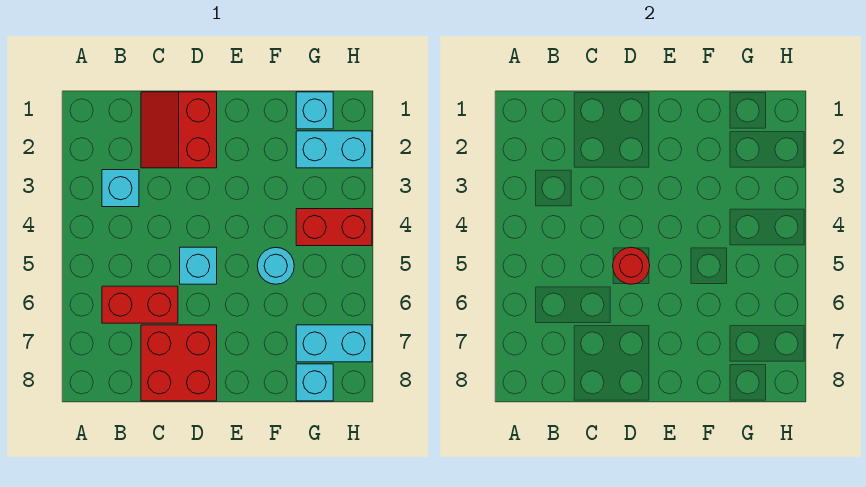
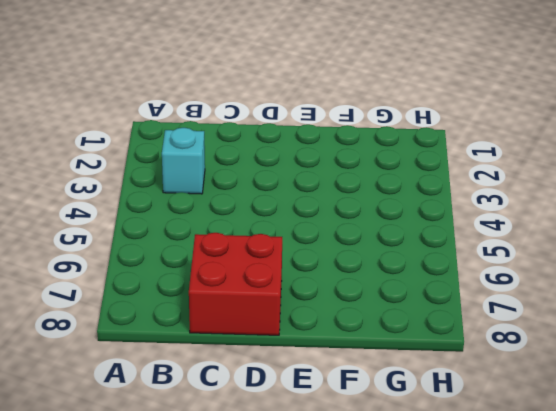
none -> red 1x2 brick [102,286,178,323]
none -> red 2x2 slope [141,92,217,168]
none -> cyan 1x1 brick [180,247,217,284]

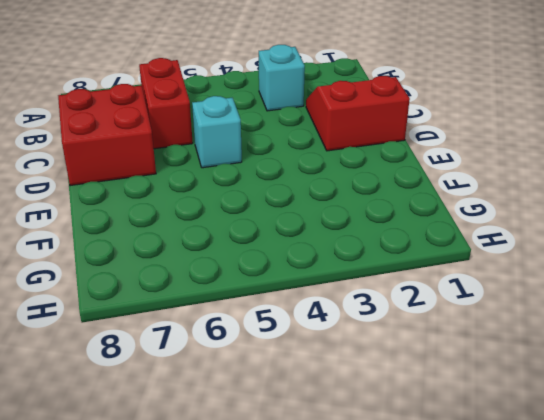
none -> cyan 1x1 round brick [257,247,294,284]
none -> cyan 1x1 brick [296,92,333,129]
none -> cyan 1x2 brick [296,131,372,168]

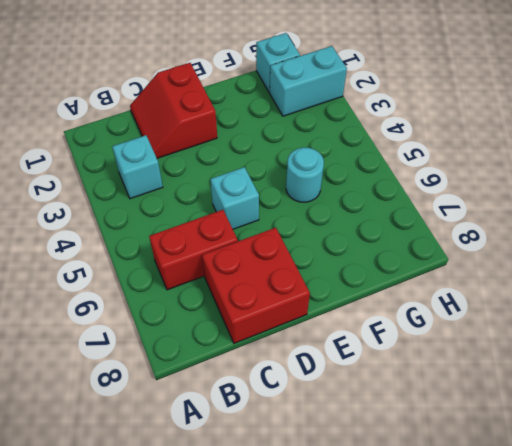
none -> red 1x2 brick [296,209,372,246]
none -> cyan 1x2 brick [296,325,372,362]
none -> cyan 1x1 brick [296,364,333,401]

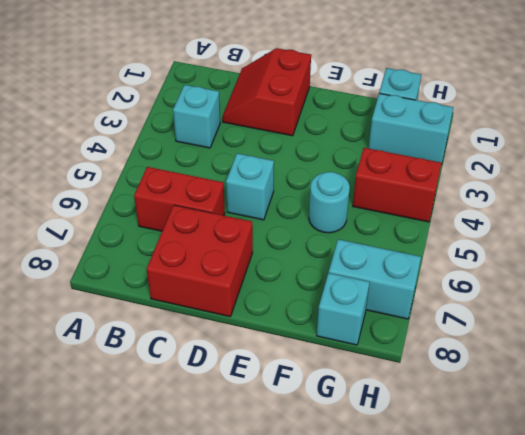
none -> red 1x1 round brick [613,247,650,284]

